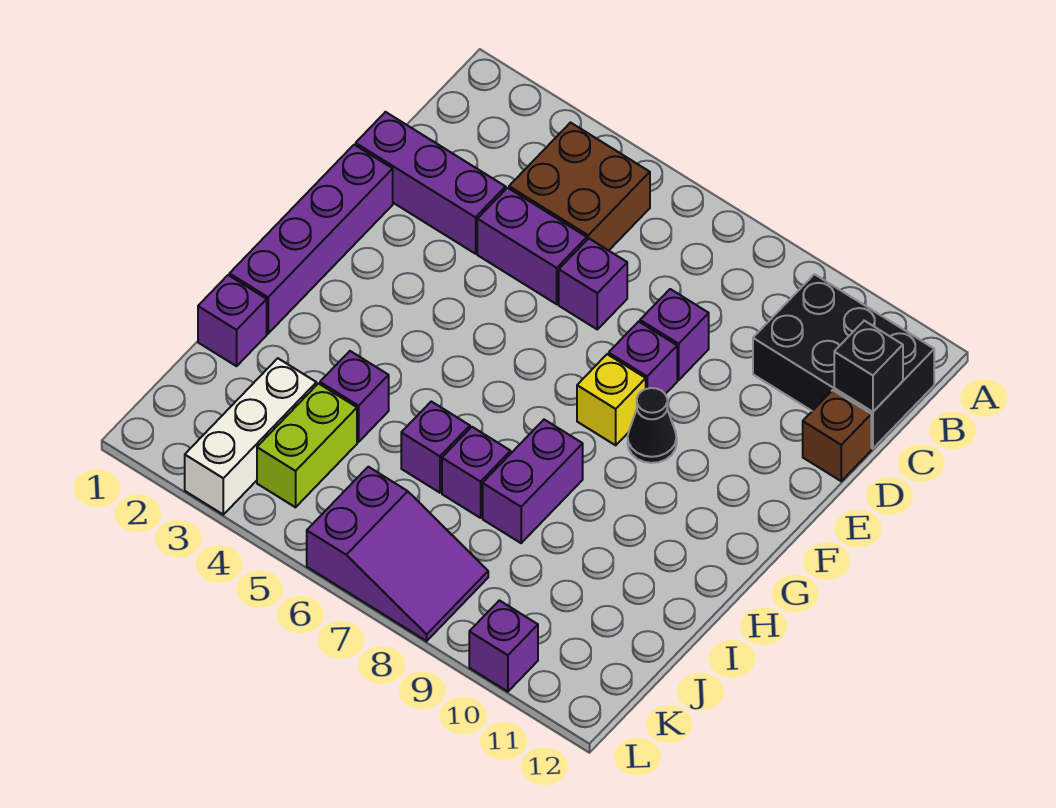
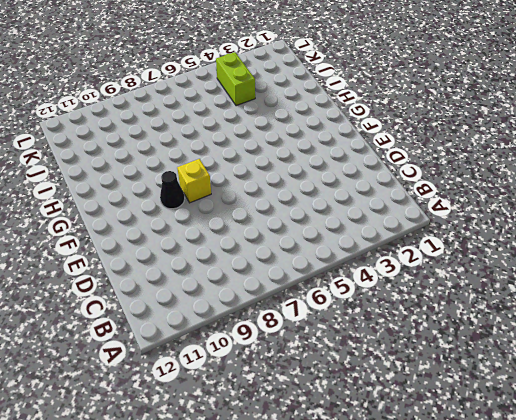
none -> brown 2x2 brick [509,123,650,250]
none -> black 2x3 brick [753,274,934,449]
none -> purple 1x3 brick [356,112,506,254]

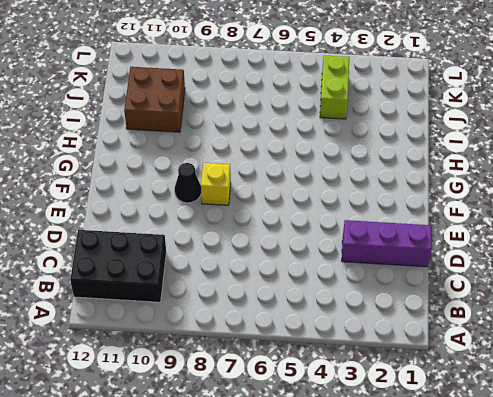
brown 2x2 brick [124,67,185,132] -> brown 2x2 brick moved to [509,123,650,250]
none -> purple 1x2 brick [477,188,587,304]
none -> purple 1x1 brick [559,238,627,329]
none -> purple 1x1 brick [640,289,709,380]

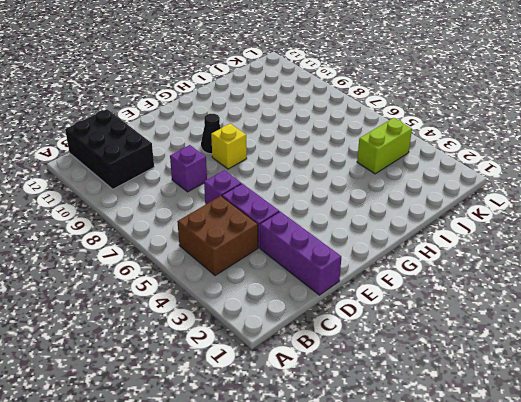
none -> brown 1x1 brick [803,390,871,481]
none -> purple 1x4 brick [229,145,393,334]
none -> purple 1x1 brick [609,322,677,394]

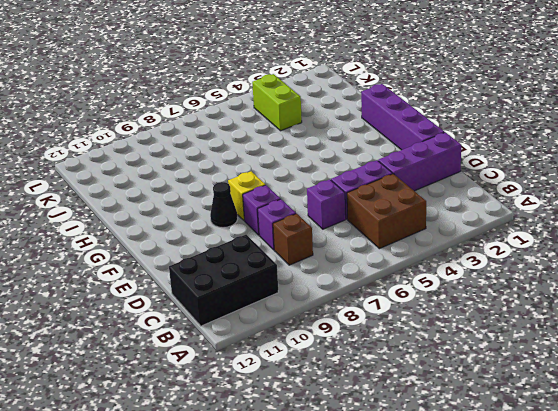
brown 1x1 brick [273,214,313,265] -> brown 1x1 brick moved to [803,390,871,481]
none -> purple 1x2 brick [483,420,583,543]
none -> purple 1x1 brick [198,275,267,366]
none -> purple 1x1 brick [320,351,389,442]

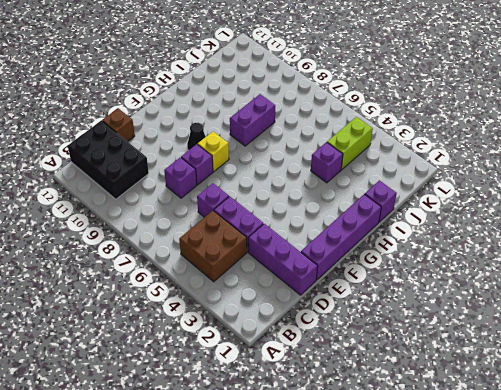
none -> purple 1x1 brick [401,401,470,493]
none -> purple 1x1 brick [442,427,511,518]
none -> white 1x3 brick [185,358,316,515]

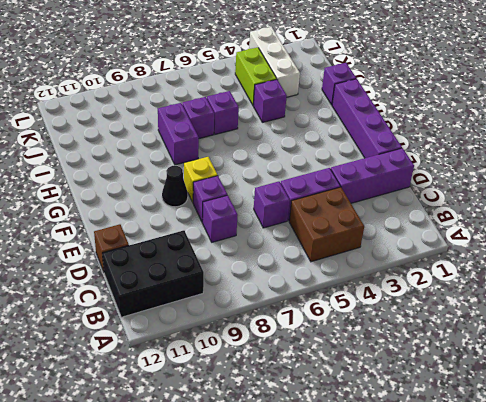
none -> purple 2x3 slope [307,467,488,641]
none -> purple 1x1 brick [469,600,538,692]
none -> black 1x1 brick [834,321,903,412]

